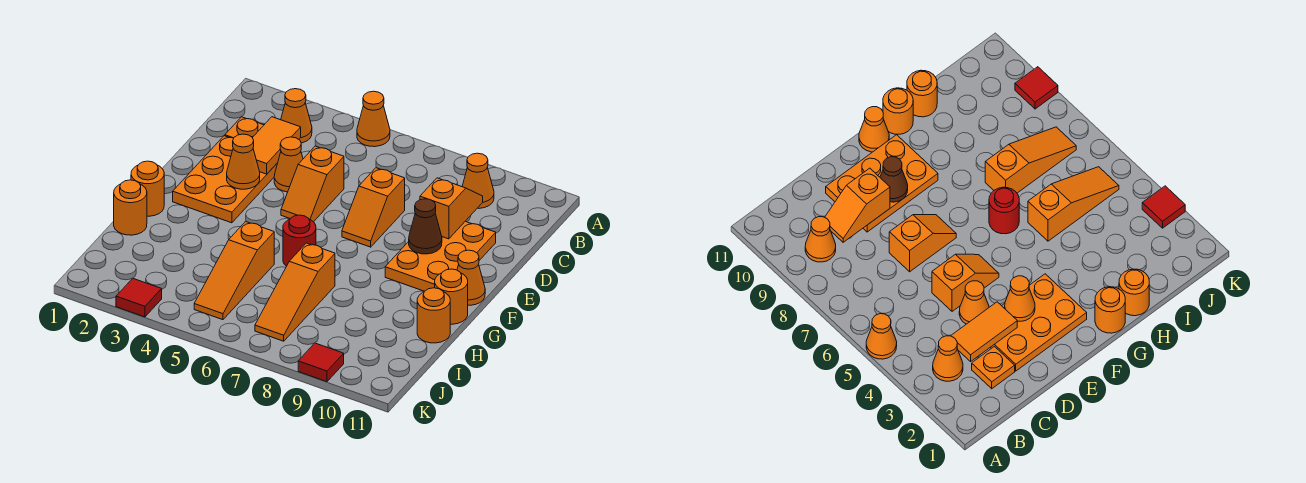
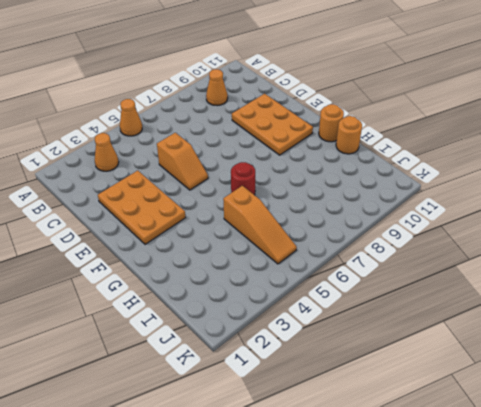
none -> orange 1x1 plate [225,117,264,138]
none -> orange 1x1 cone [274,137,303,192]
none -> orange 1x2 slope [342,168,405,247]

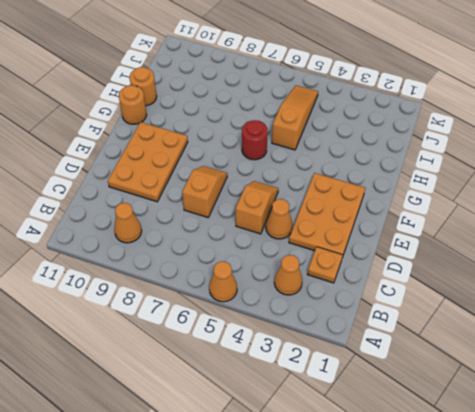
none -> orange 1x1 cone [457,250,485,305]
none -> orange 1x1 round brick [131,161,164,216]
none -> orange 1x1 round brick [114,180,147,235]

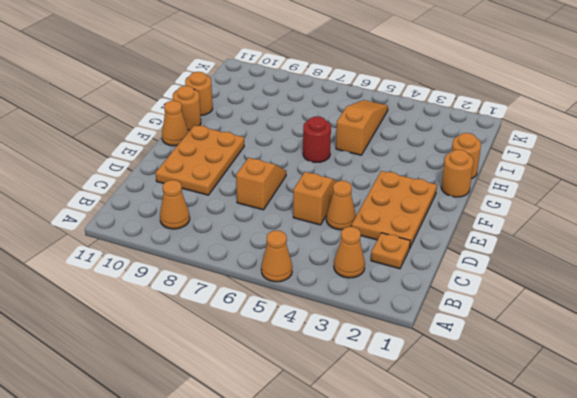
none -> orange 1x3 slope [255,243,335,341]
none -> red 1x1 tile [116,278,162,317]
none -> red 1x1 tile [298,343,344,382]

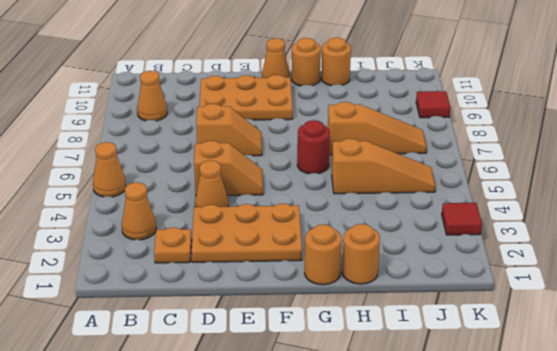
none -> orange 1x2 tile [252,117,301,174]
none -> orange 1x2 slope [420,178,483,239]
none -> orange 1x1 cone [227,134,260,189]

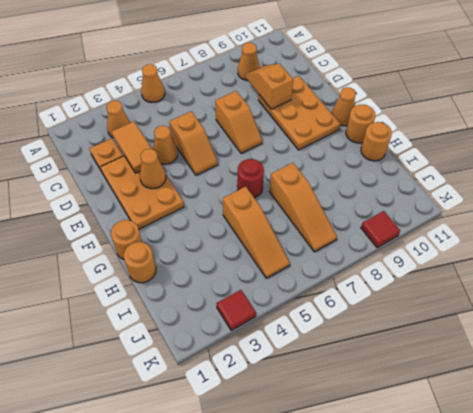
none -> brown 1x1 cone [409,199,442,254]

